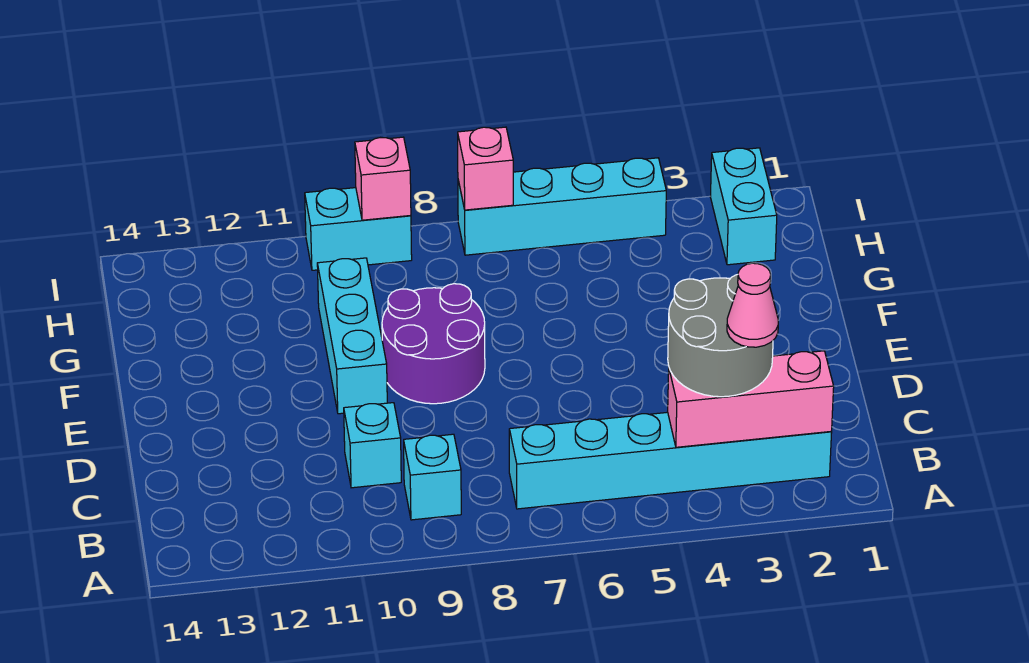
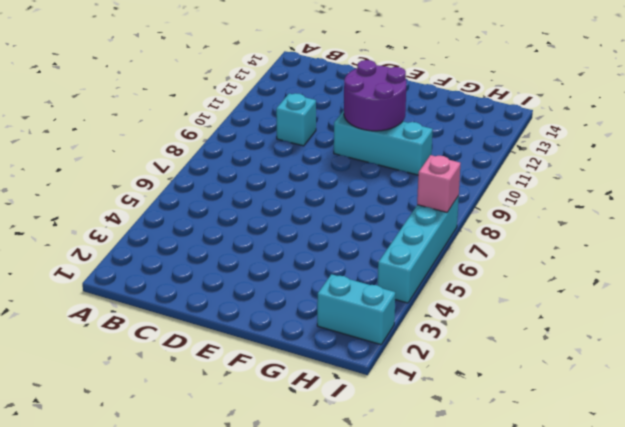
purple 2x2 round brick [344,60,406,131] -> purple 2x2 round brick moved to [382,284,485,404]
none -> cyan 1x6 brick [509,412,832,509]
none -> cyan 1x1 brick [404,434,461,520]
none -> cyan 1x2 brick [305,188,412,270]

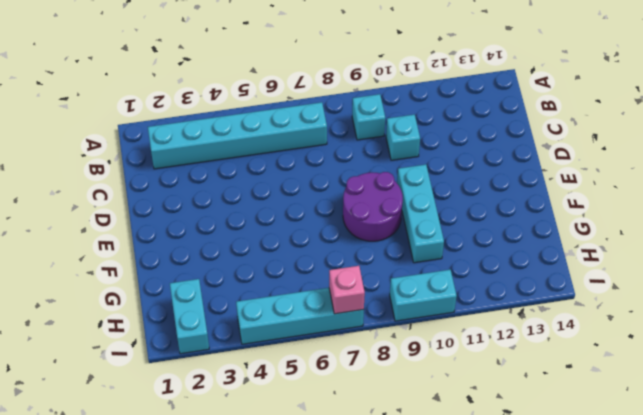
none -> pink 1x3 brick [668,351,834,447]
none -> pink 1x1 brick [355,137,411,220]
none -> grey 2x2 round brick [668,275,773,397]

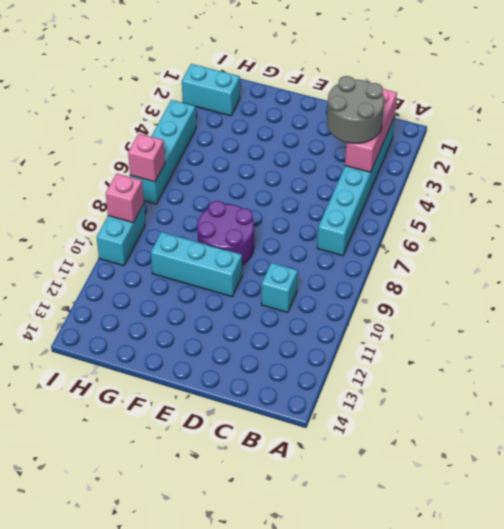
none -> cyan 1x1 brick [404,434,461,520]
none -> pink 1x1 cone [727,263,778,347]

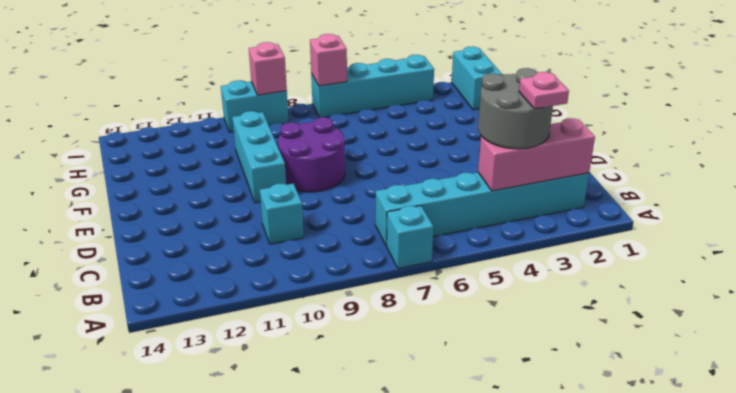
cyan 1x1 brick [387,206,434,269] -> cyan 1x1 brick moved to [404,434,461,520]
pink 1x1 plate [519,72,569,109] -> pink 1x1 cone [727,263,778,347]

